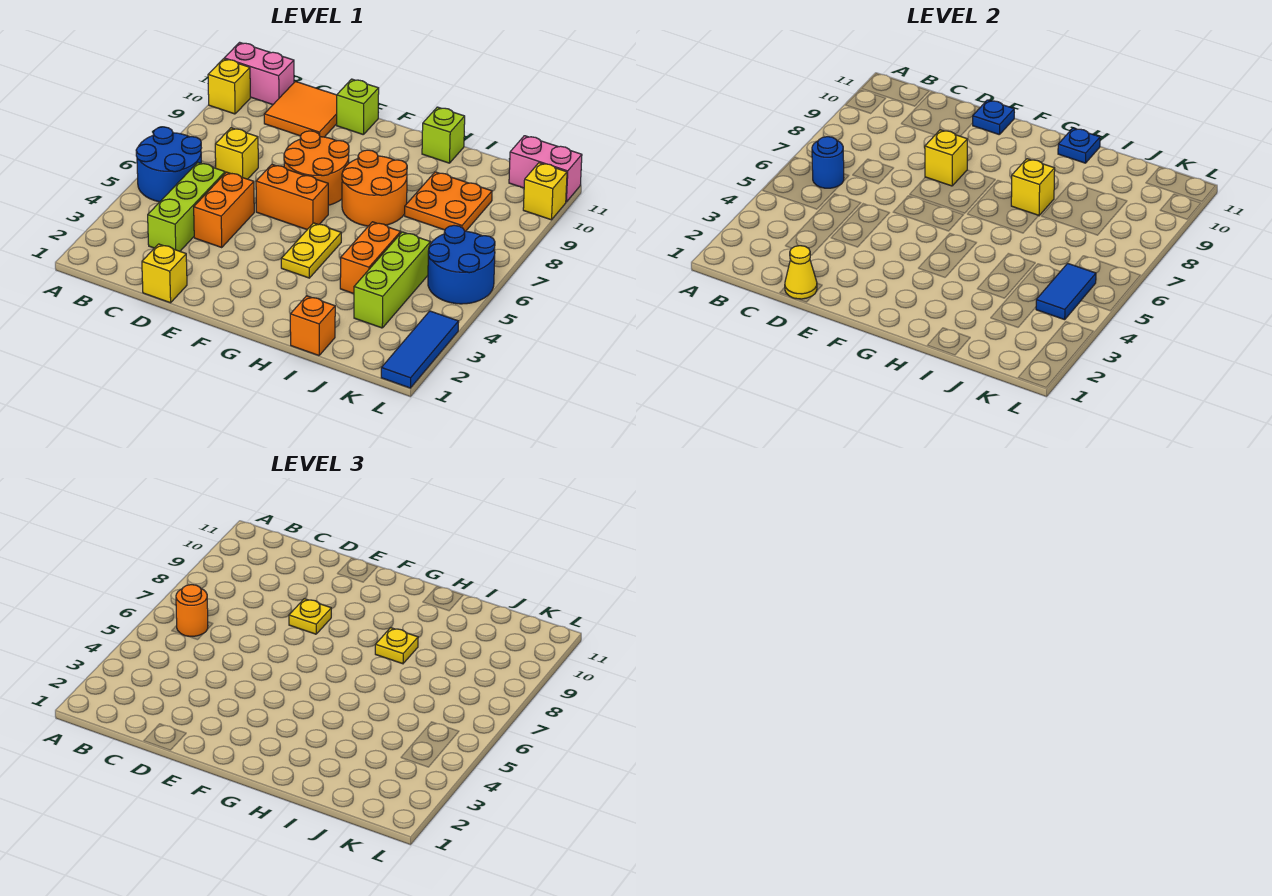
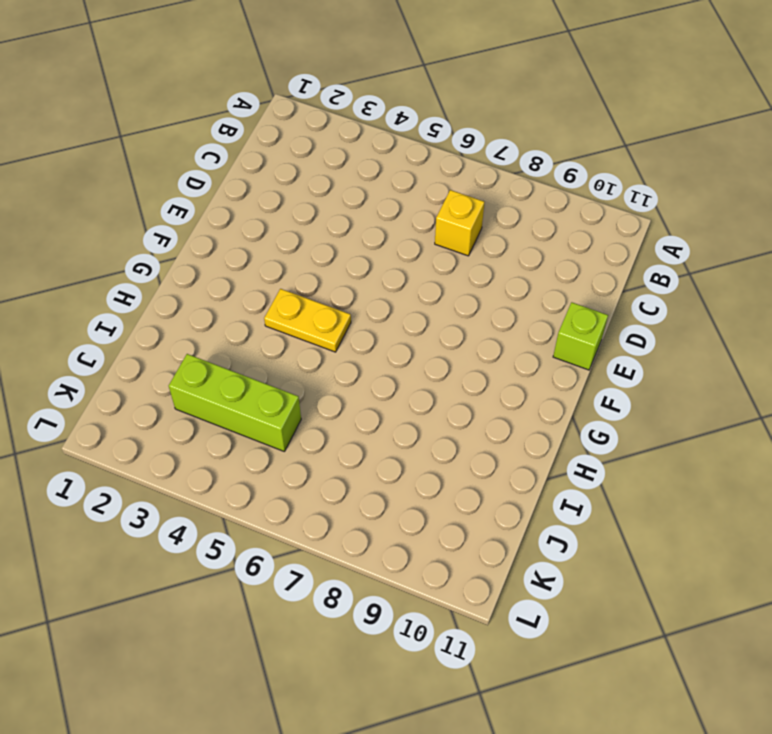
none -> blue 2x2 round brick [136,127,201,202]
none -> yellow 1x1 brick [208,59,250,114]
none -> pink 1x2 brick [224,42,294,105]
none -> lime 1x3 brick [148,163,225,251]

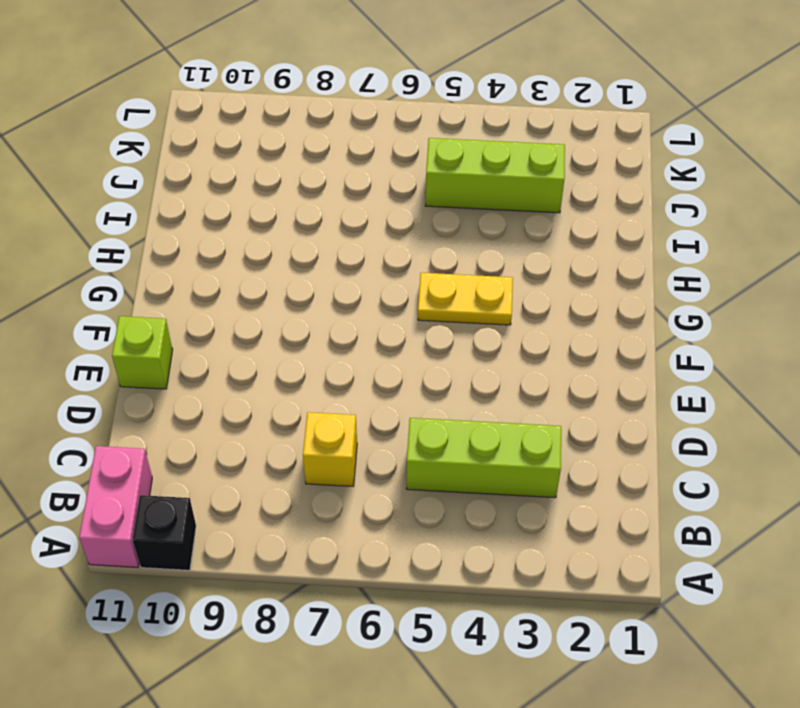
black 1x1 brick [133,495,196,570] -> yellow 1x1 brick [208,59,250,114]
none -> blue 2x2 round brick [136,127,201,202]
none -> orange 2x2 tile [264,81,337,137]
none -> yellow 1x1 brick [142,244,187,303]
none -> orange 1x2 brick [194,172,254,247]

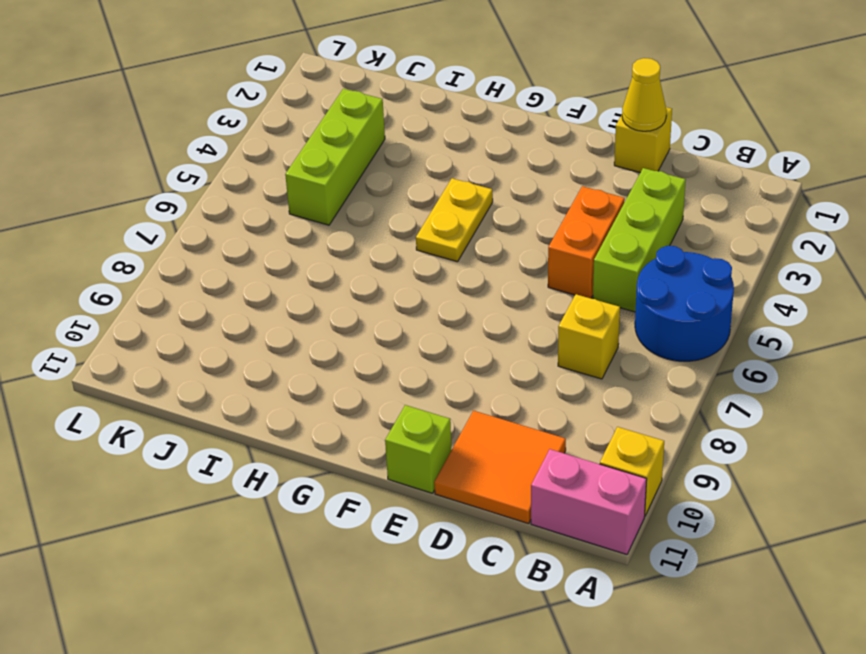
none -> orange 1x2 brick [256,165,328,230]
none -> orange 2x2 round brick [284,131,349,205]
none -> orange 2x2 round brick [342,150,407,226]
none -> lime 1x1 brick [422,107,465,163]

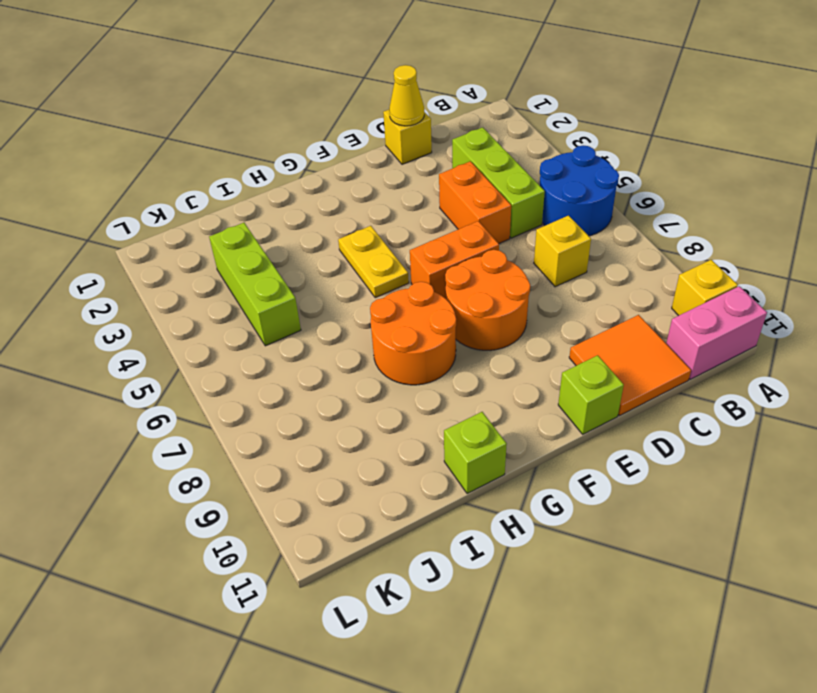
none -> orange 1x1 brick [290,296,335,356]
none -> orange 1x2 brick [340,222,401,294]
none -> orange 2x2 plate [405,172,492,231]
none -> blue 2x2 round brick [428,225,495,304]

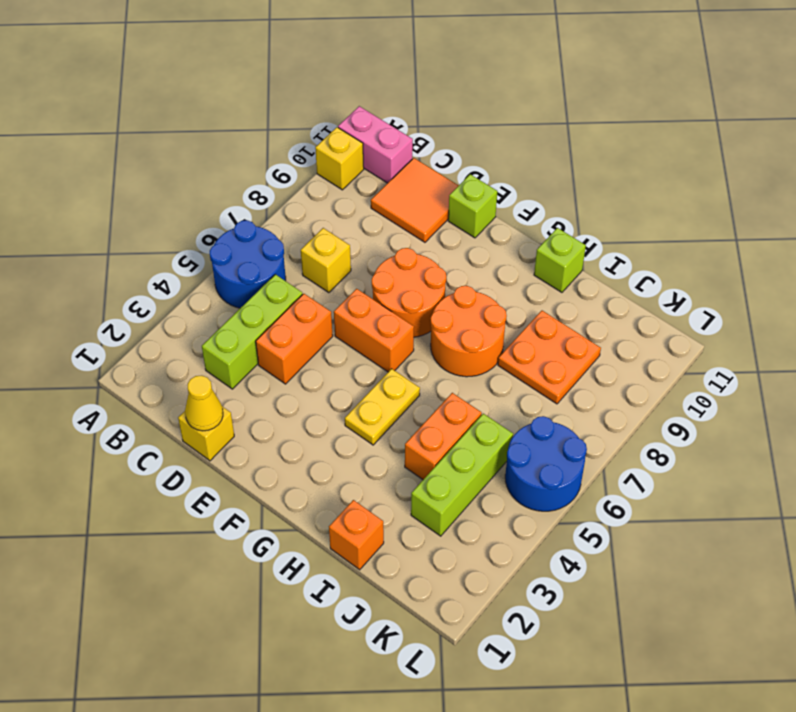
none -> pink 1x2 brick [509,136,582,202]
none -> blue 1x3 tile [381,311,459,388]
none -> yellow 1x1 brick [523,163,567,220]
none -> blue 1x1 round brick [812,137,844,188]

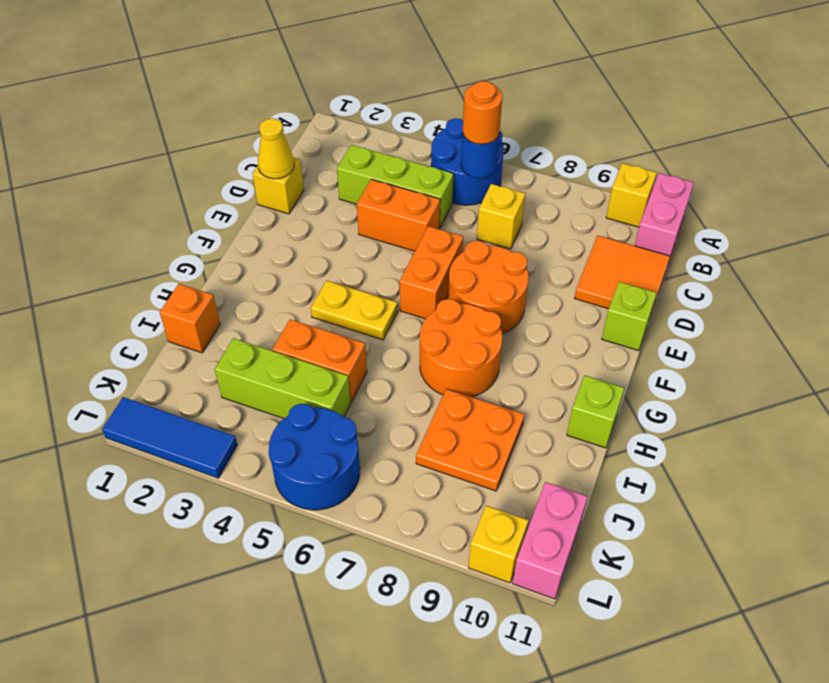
none -> yellow 1x1 brick [925,130,967,186]
none -> blue 1x1 plate [973,100,1014,135]
none -> yellow 1x1 brick [1011,159,1055,216]
none -> blue 1x1 plate [1058,128,1100,163]

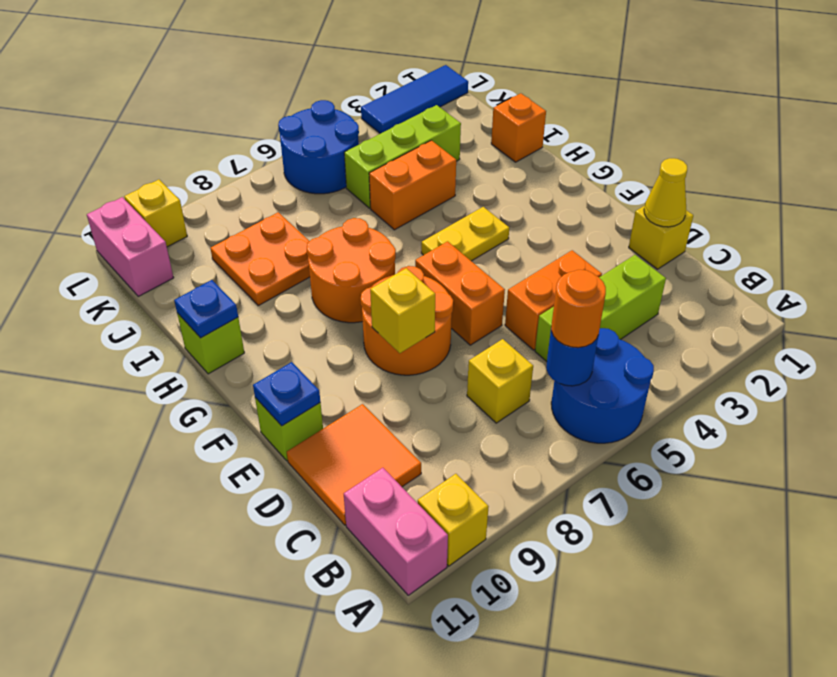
none -> yellow 1x1 brick [1011,159,1055,216]
none -> blue 1x2 tile [1036,263,1096,320]
none -> yellow 1x1 plate [289,599,331,634]
none -> yellow 1x1 plate [375,628,418,664]

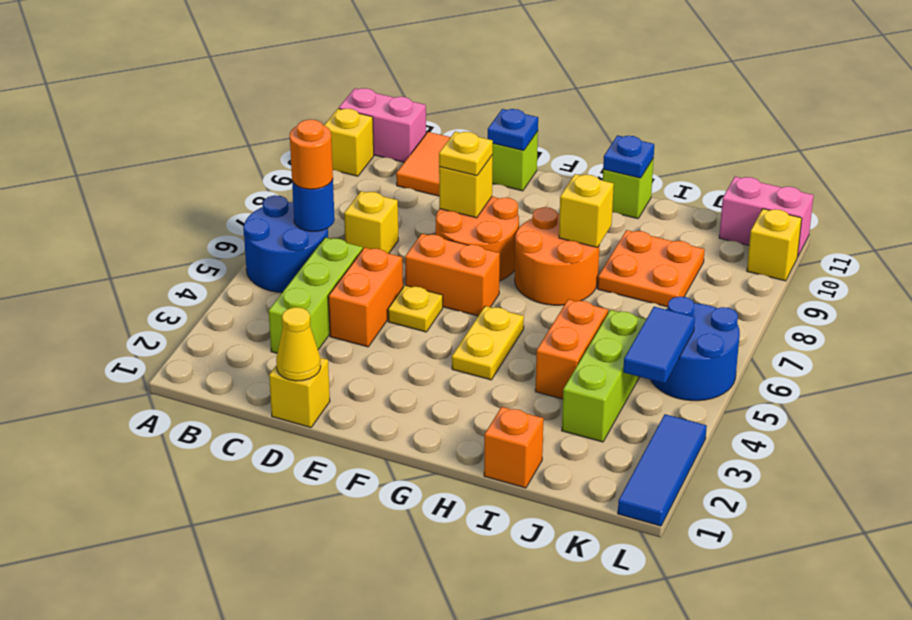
yellow 1x1 plate [388,285,443,332] -> yellow 1x1 plate moved to [375,628,418,664]

